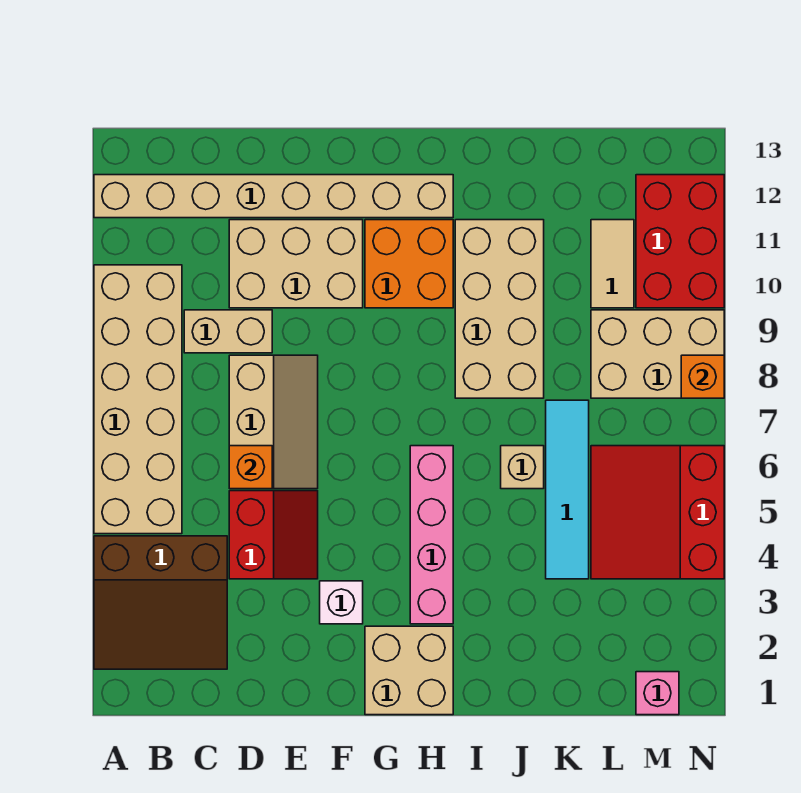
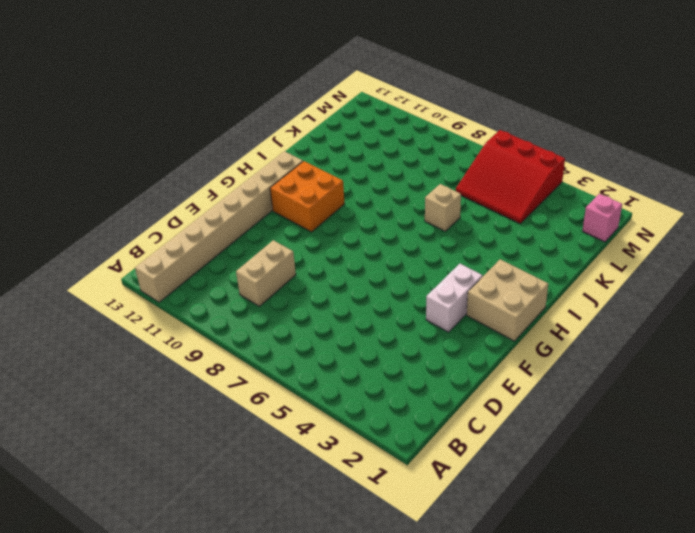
white 1x2 brick [426,264,483,332] -> white 1x1 brick [320,581,363,624]
none -> brown 3x3 slope [94,536,227,669]
none -> tan 2x6 brick [94,265,182,534]
none -> red 2x2 slope [229,491,318,579]

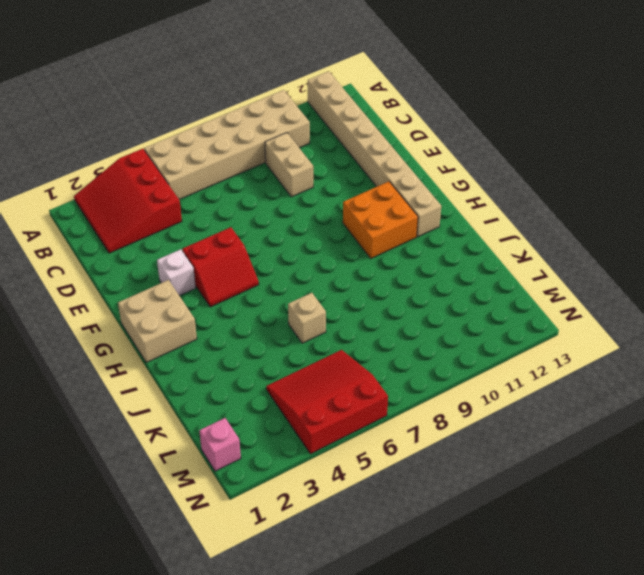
red 3x3 slope [74,149,182,253] -> brown 3x3 slope [94,536,227,669]
red 2x2 slope [182,227,259,307] -> red 2x2 slope moved to [229,491,318,579]
none -> tan 2x3 slope [229,355,318,489]
none -> tan 2x3 brick [229,220,363,308]
none -> pink 1x4 brick [410,446,453,624]

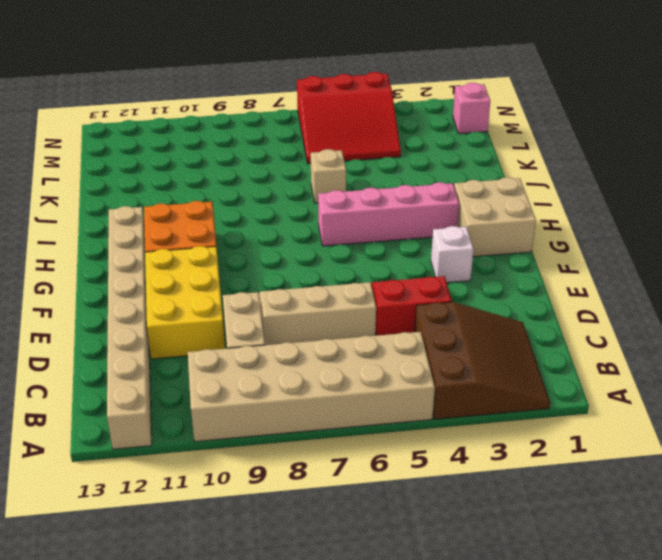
yellow 2x3 brick [145,246,225,359] -> tan 2x3 brick [229,220,363,308]
none -> tan 2x4 brick [455,220,544,398]
none -> cyan 1x4 tile [546,400,589,579]
none -> tan 2x3 brick [591,310,724,398]

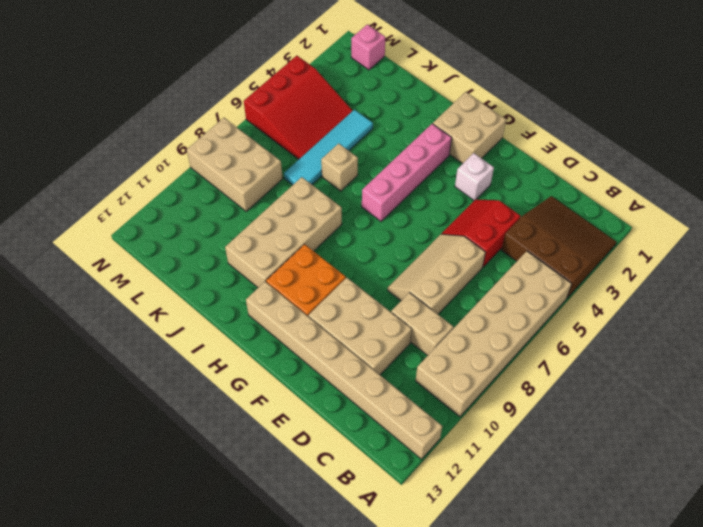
none -> tan 1x2 tile [591,220,634,308]
none -> red 2x3 brick [636,175,724,308]
none -> orange 1x1 brick [229,446,272,489]

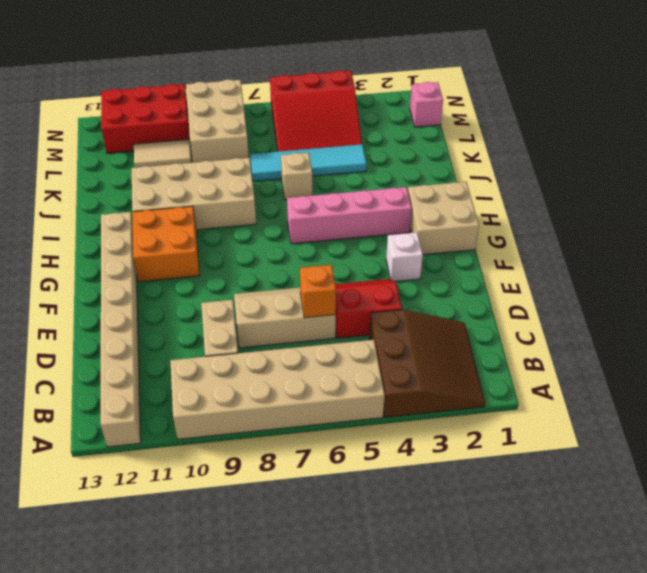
none -> tan 2x3 brick [229,220,363,308]
none -> orange 1x1 brick [681,355,724,398]

